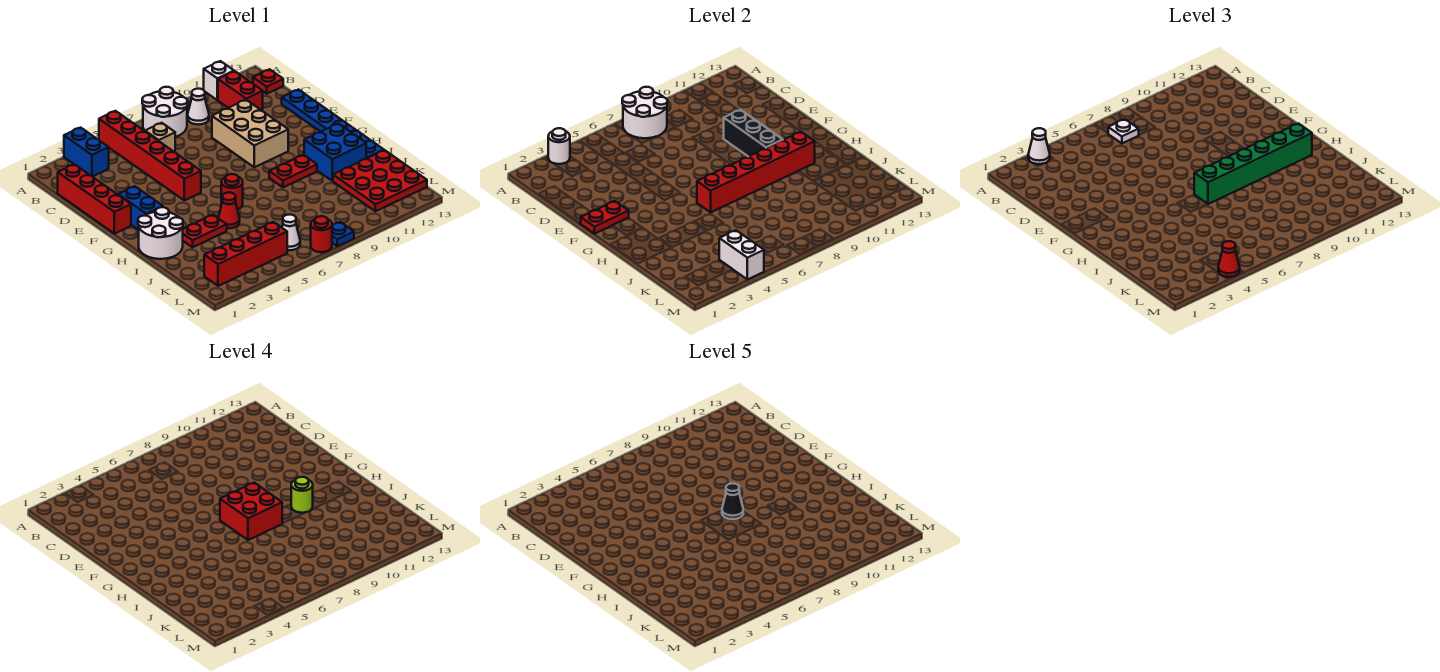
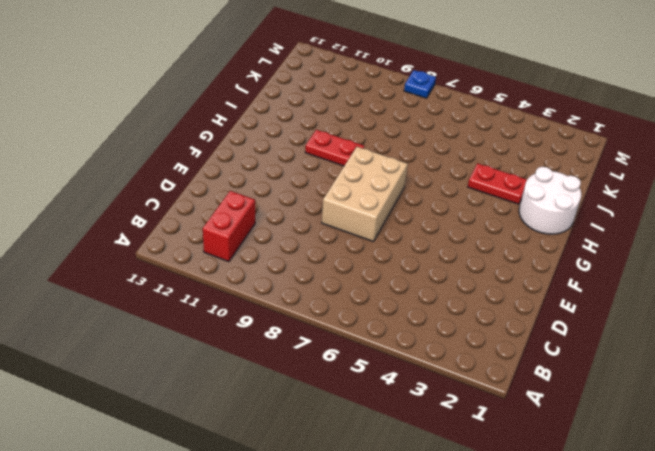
tan 2x3 brick [322,147,408,242] -> tan 2x3 brick moved to [212,100,288,167]
none -> blue 1x2 brick [64,128,109,177]
none -> red 1x6 brick [99,111,201,200]
none -> white 2x2 round brick [142,87,188,137]
none -> white 1x1 brick [204,61,234,100]

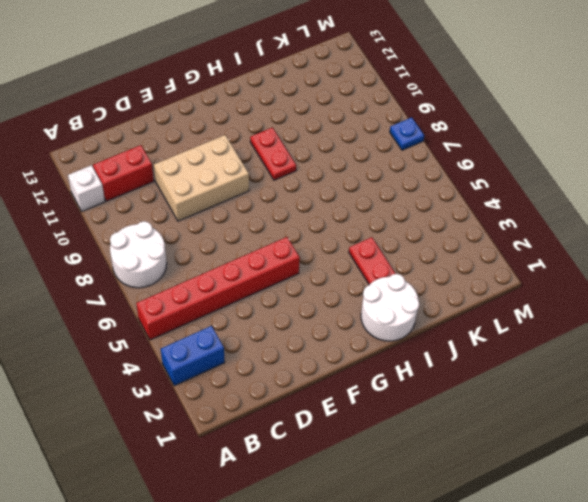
none -> white 1x1 cone [188,89,209,125]
none -> red 1x1 plate [253,69,283,94]
none -> red 1x4 brick [58,164,131,234]
none -> tan 1x1 brick [145,123,175,152]

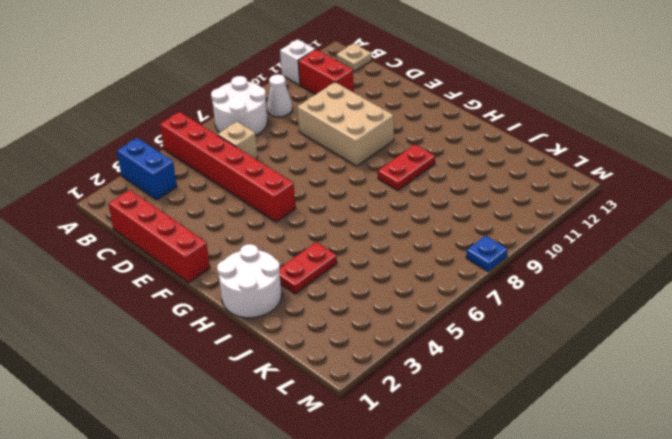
tan 1x1 plate [336,43,371,72] -> red 1x1 plate [253,69,283,94]
none -> blue 1x6 plate [282,90,384,158]
none -> blue 1x2 brick [118,186,163,230]
none -> red 1x1 round brick [221,174,243,209]
none -> blue 2x2 brick [304,123,366,181]

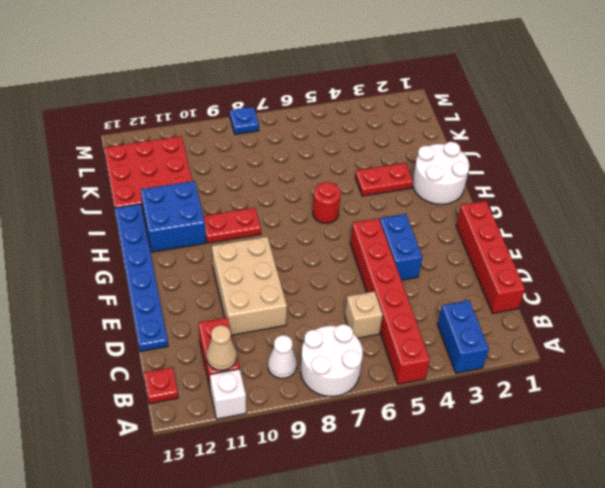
tan 1x1 cone [207,325,237,370] -> none
blue 1x2 brick [380,214,422,280] -> blue 1x2 brick moved to [118,186,163,230]
none -> red 1x1 cone [218,193,240,228]
none -> red 1x4 brick [204,222,287,286]
none -> white 1x1 cone [282,215,300,250]
none -> red 1x1 round brick [311,216,332,252]

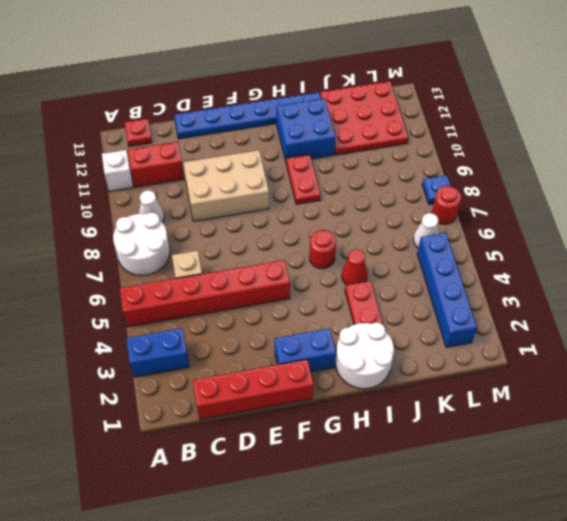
blue 1x4 brick [417,233,477,347] -> red 1x4 brick [204,222,287,286]
none -> white 1x1 round brick [548,128,570,164]
none -> white 2x2 round brick [622,87,668,138]
none -> black 1x3 brick [724,110,782,157]
none -> red 1x2 plate [581,201,629,234]

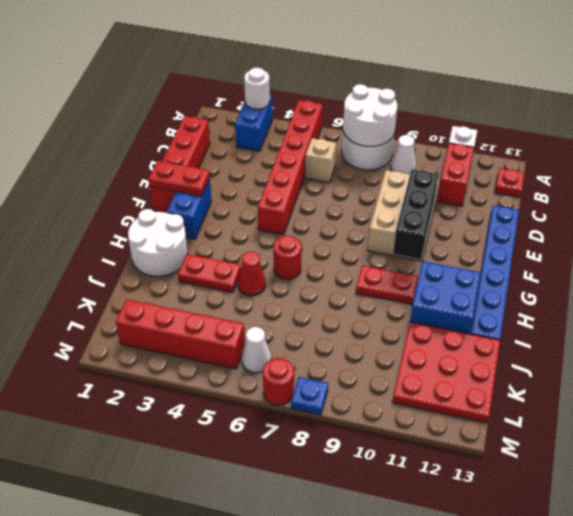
none -> red 1x6 brick [697,132,815,212]
none -> white 1x2 brick [719,230,764,279]
none -> white 1x1 cone [1028,128,1050,164]
none -> white 1x1 plate [1108,119,1139,143]

